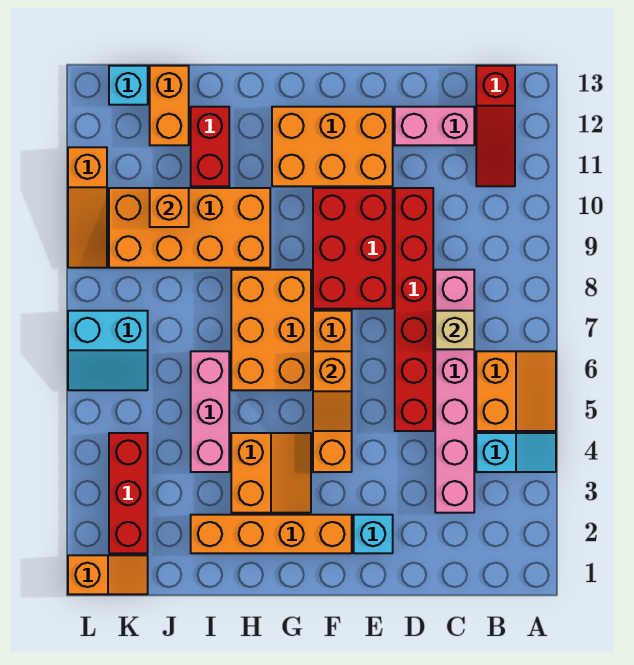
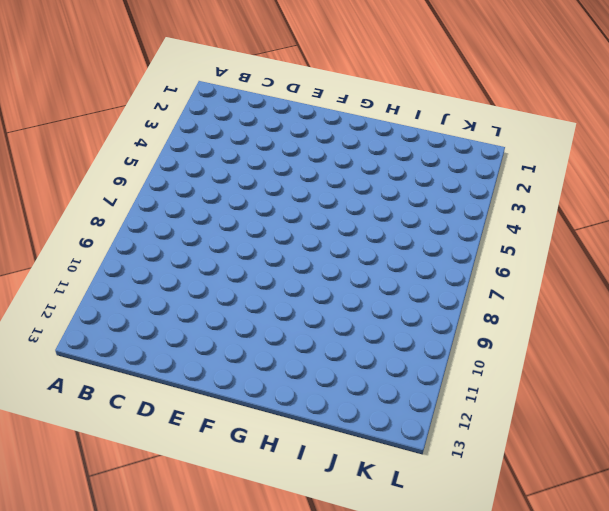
none -> cyan 1x2 slope [476,433,556,472]
none -> orange 2x2 slope [476,351,556,431]
none -> red 1x3 slope [476,66,515,186]

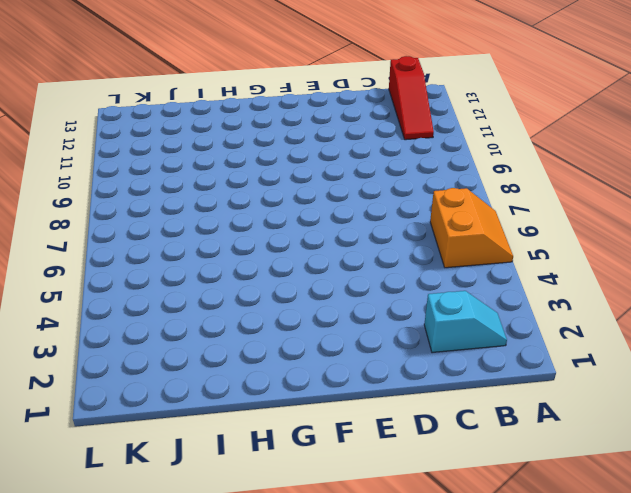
cyan 1x2 slope [424,291,507,353] -> cyan 1x2 slope moved to [476,433,556,472]
none -> pink 1x6 brick [435,270,474,513]
none -> pink 1x2 brick [395,107,474,145]
none -> red 1x6 brick [395,188,433,431]

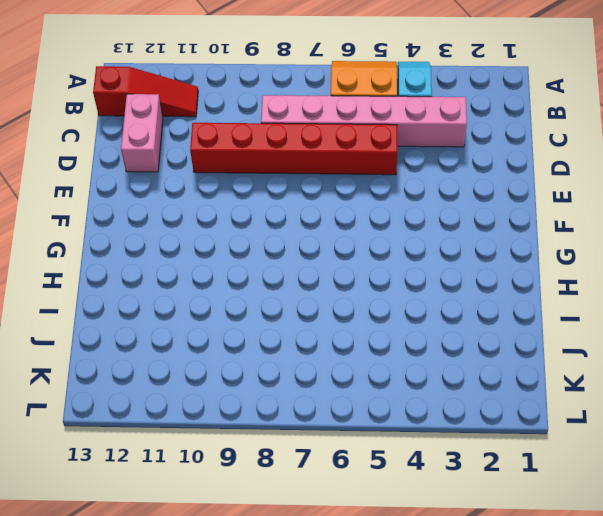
none -> cyan 1x1 brick [354,515,393,553]
none -> red 2x3 brick [313,188,393,309]
none -> orange 2x3 brick [272,107,393,186]

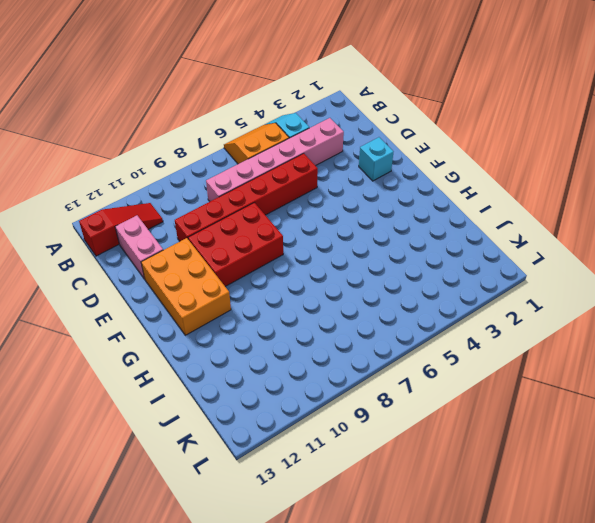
none -> orange 1x4 brick [191,515,352,553]
none -> orange 1x4 brick [313,311,352,472]
none -> orange 2x2 slope [231,433,311,513]

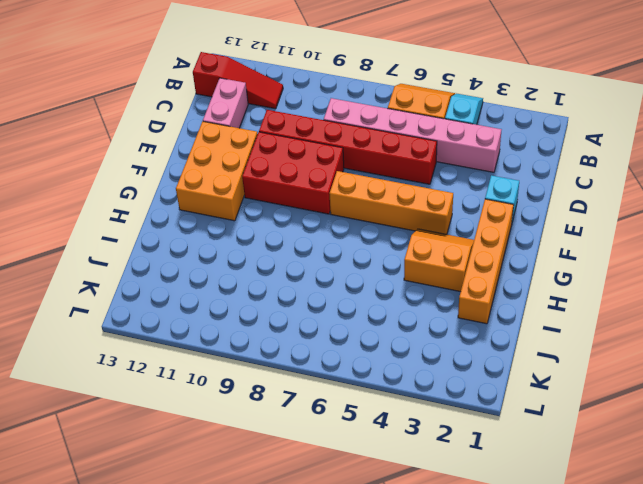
none -> orange 2x3 brick [231,270,311,390]
none -> orange 2x4 brick [109,188,270,268]
none -> pink 1x3 brick [191,351,229,472]

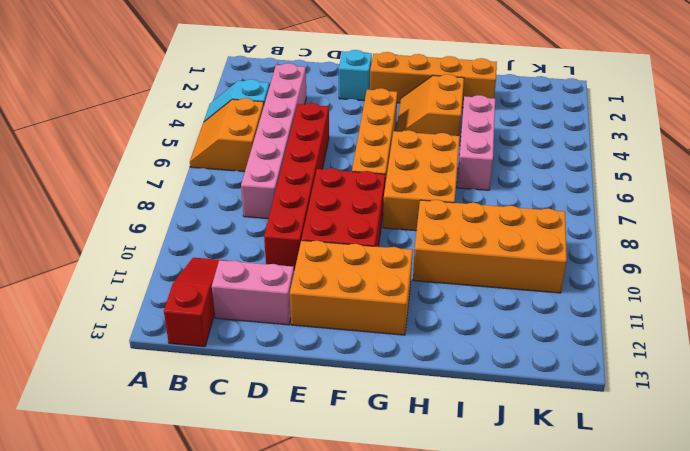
none -> red 1x2 brick [191,107,229,186]
none -> orange 1x2 brick [150,66,189,145]
none -> orange 1x2 slope [68,555,148,594]

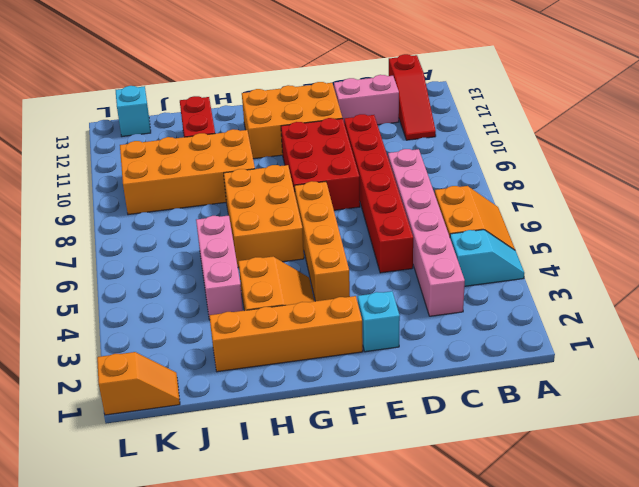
none -> orange 1x2 brick [150,66,189,145]
none -> red 1x3 brick [109,433,148,553]
none -> cyan 2x2 slope [68,311,148,390]

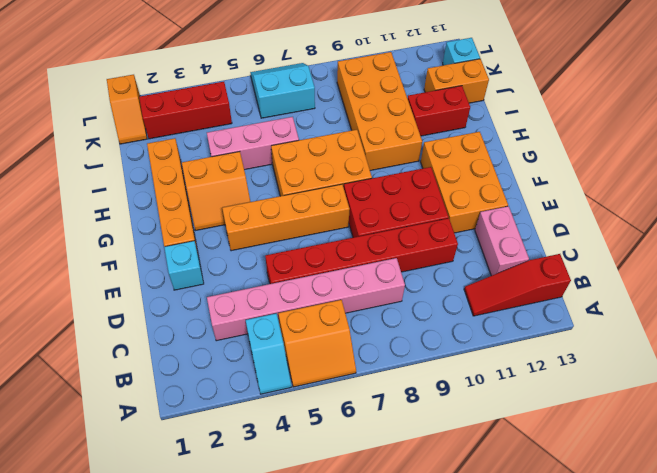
cyan 2x2 slope [250,63,315,118] -> cyan 2x2 slope turned to [68,311,148,390]
none -> orange 1x3 slope [68,147,107,268]
none -> tan 1x1 brick [435,311,474,349]
none -> orange 1x2 slope [313,351,352,431]

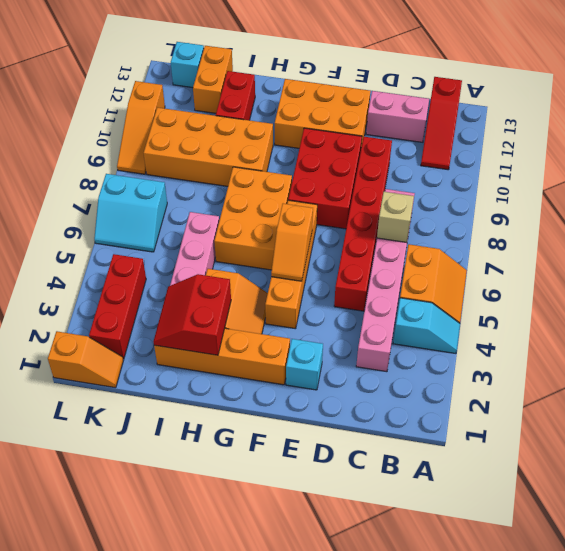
red 2x2 slope [153,274,231,355] -> none
none -> orange 1x1 brick [150,188,189,227]

